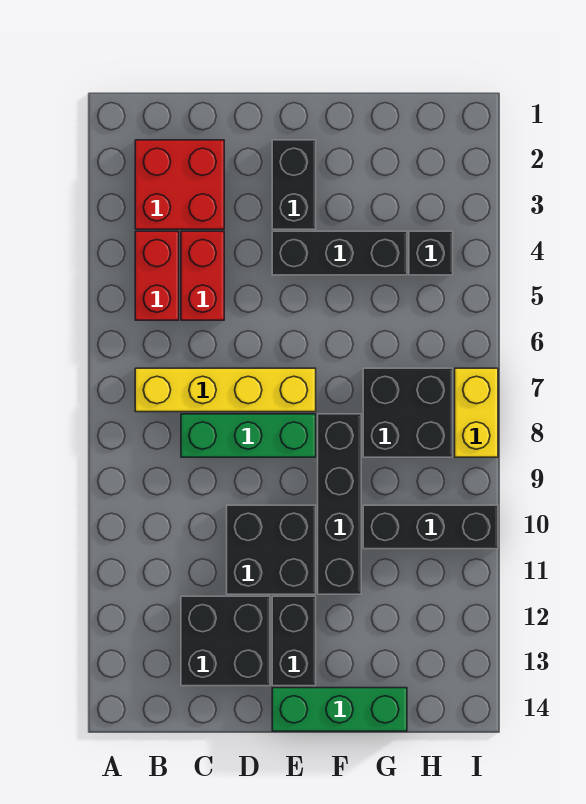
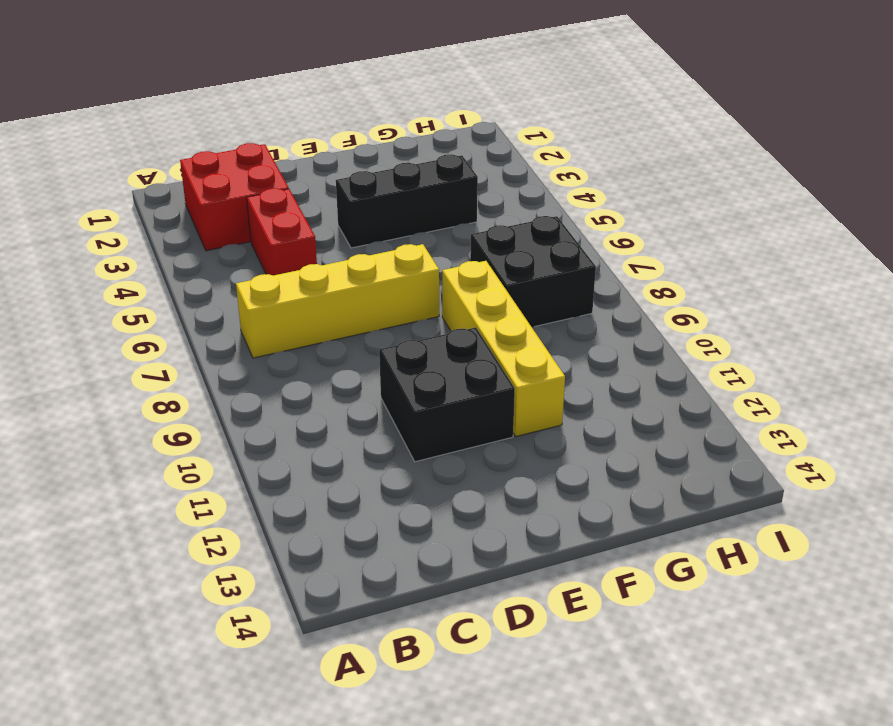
yellow 1x4 brick [442,261,565,437] -> black 1x4 brick [318,414,361,594]
none -> red 1x2 brick [135,231,179,320]
none -> green 1x3 brick [181,414,316,457]
none -> black 2x2 brick [181,596,270,686]

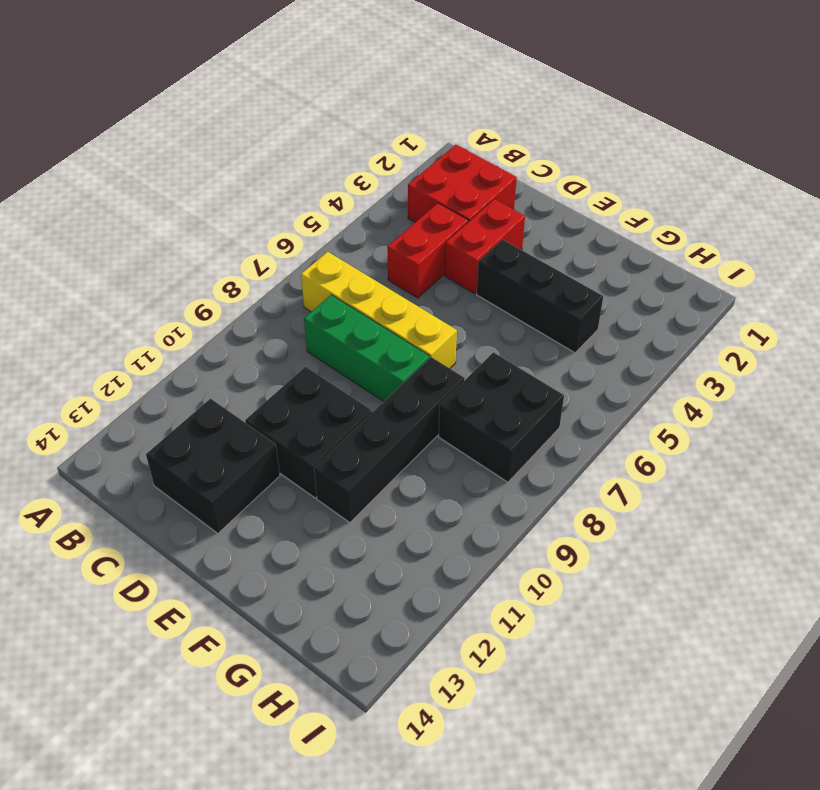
red 1x2 brick [445,199,525,294] -> red 1x2 brick moved to [135,231,179,320]
none -> black 1x2 brick [272,140,316,229]
none -> black 1x2 brick [272,596,316,686]
none -> green 1x3 brick [272,688,407,731]

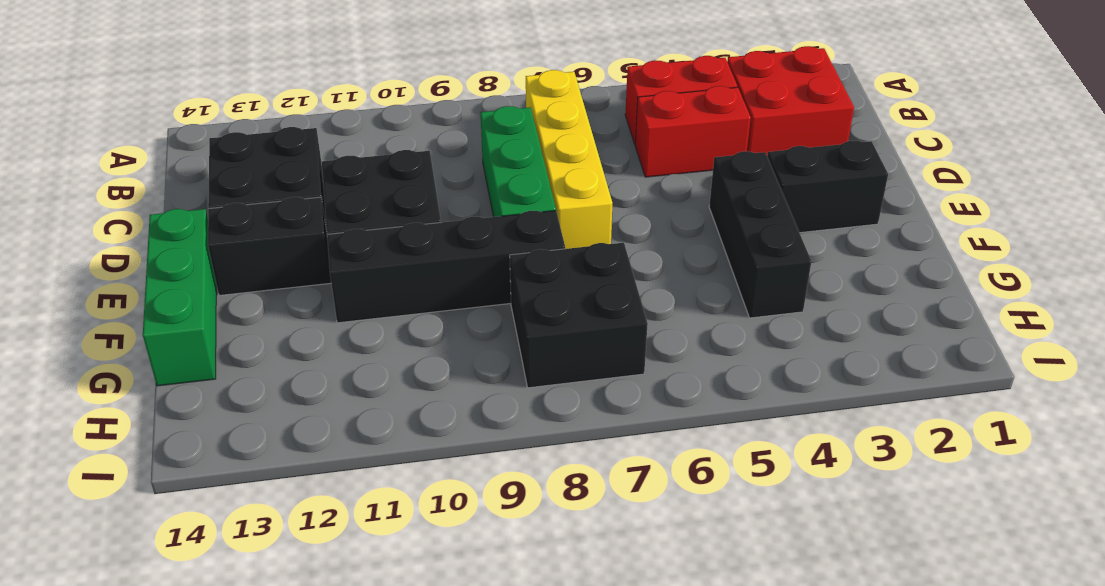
none -> black 1x3 brick [363,505,498,549]
none -> black 1x1 brick [409,231,453,275]
none -> yellow 1x2 brick [455,368,498,457]

